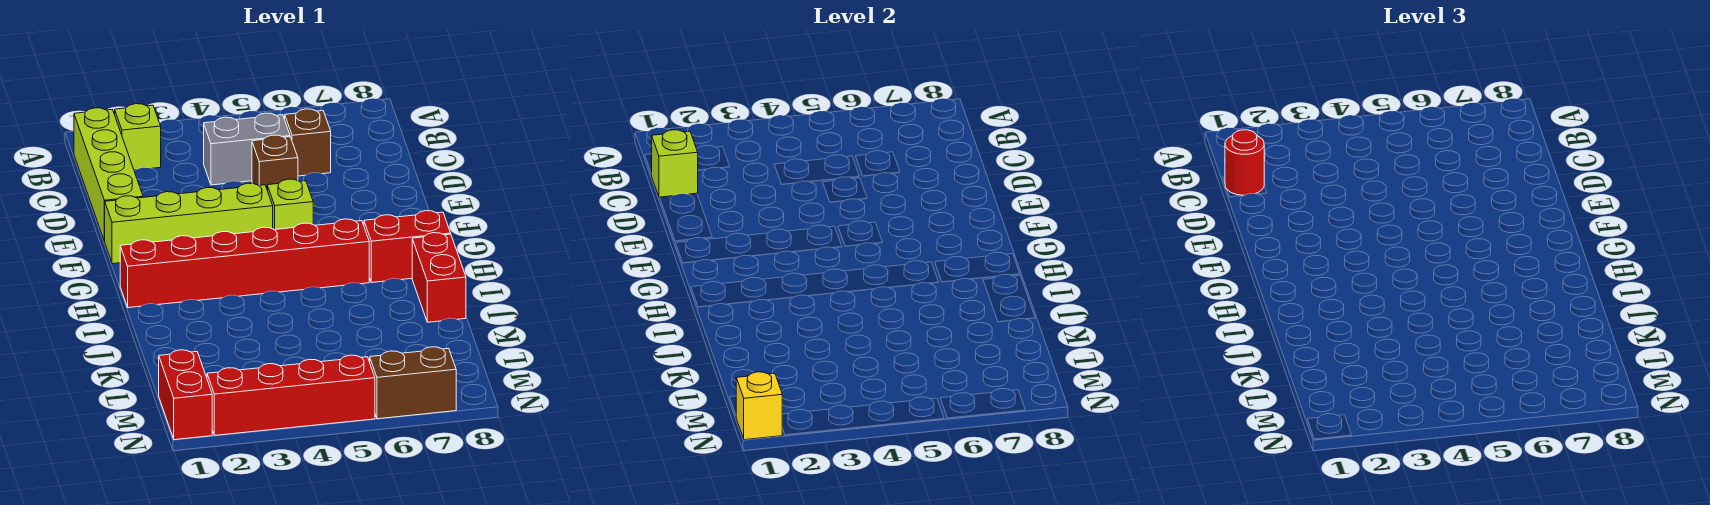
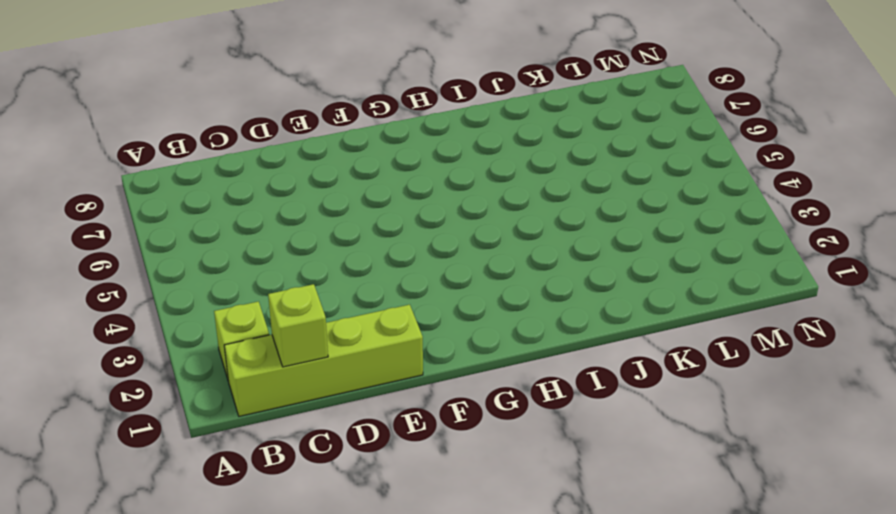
none -> grey 1x2 brick [204,113,290,185]
none -> brown 1x1 brick [285,109,331,176]
none -> brown 1x1 brick [252,135,298,188]

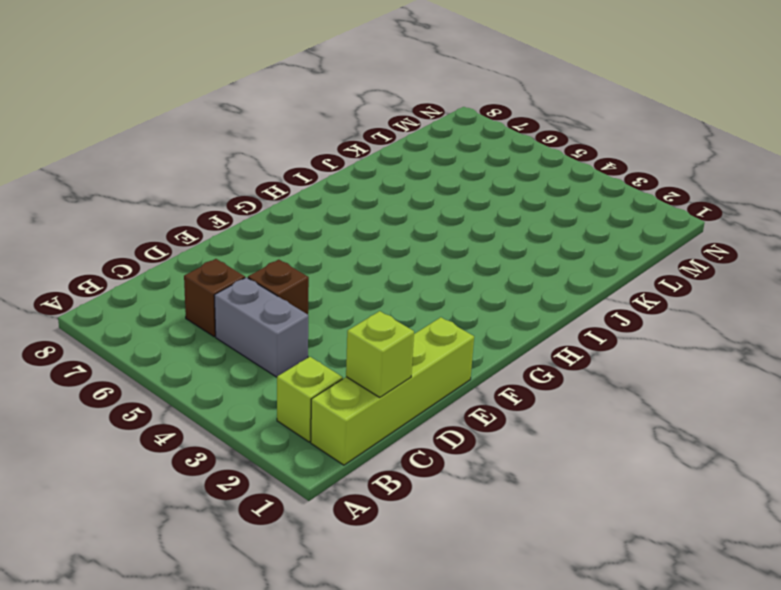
none -> lime 1x4 brick [105,183,273,264]
none -> lime 1x1 brick [267,179,313,230]
none -> red 1x6 brick [120,219,369,308]

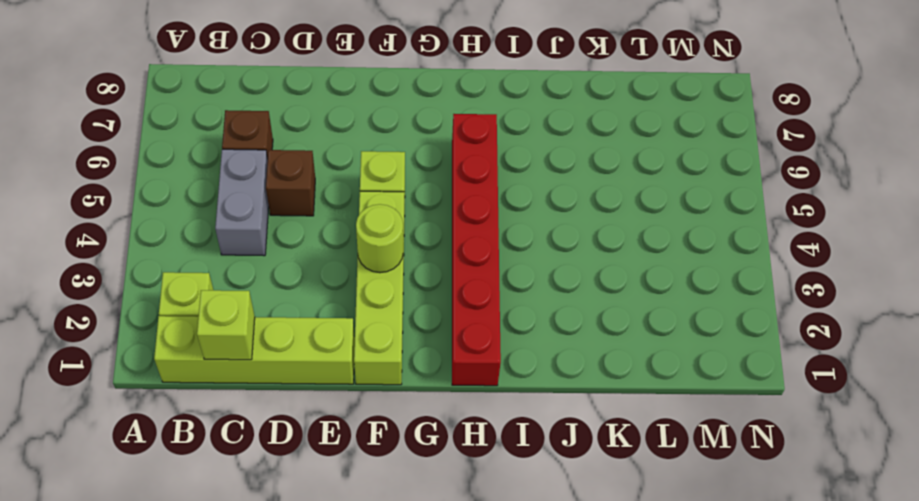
lime 1x1 round brick [356,204,403,273] -> none
none -> red 1x2 brick [364,211,451,283]
none -> red 1x2 brick [412,233,466,322]
none -> red 1x2 brick [159,350,212,440]

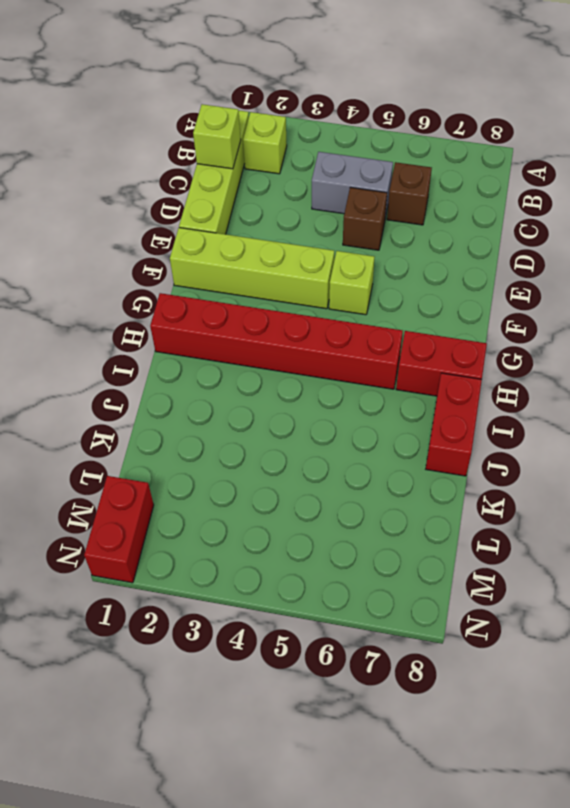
none -> red 1x4 brick [207,355,375,435]
none -> brown 1x2 brick [370,347,456,419]
none -> yellow 1x1 brick [736,372,782,440]

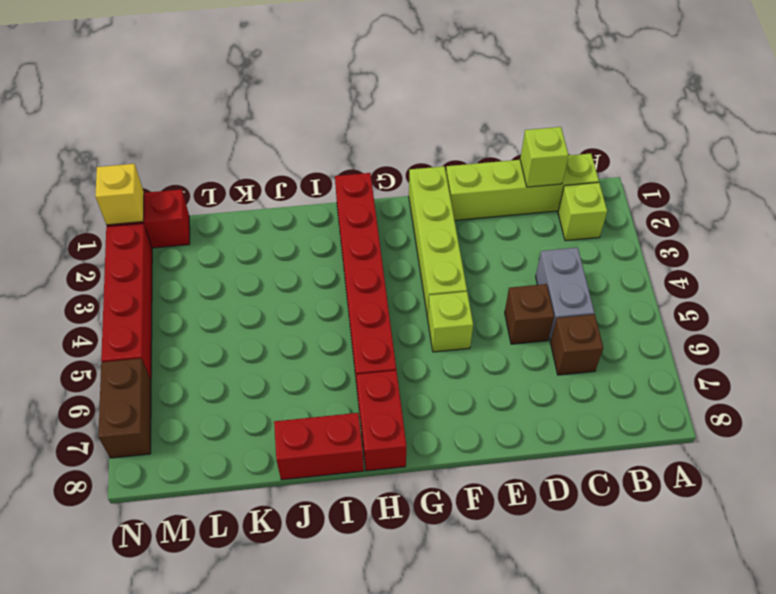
none -> red 1x1 round brick [1225,130,1264,195]

